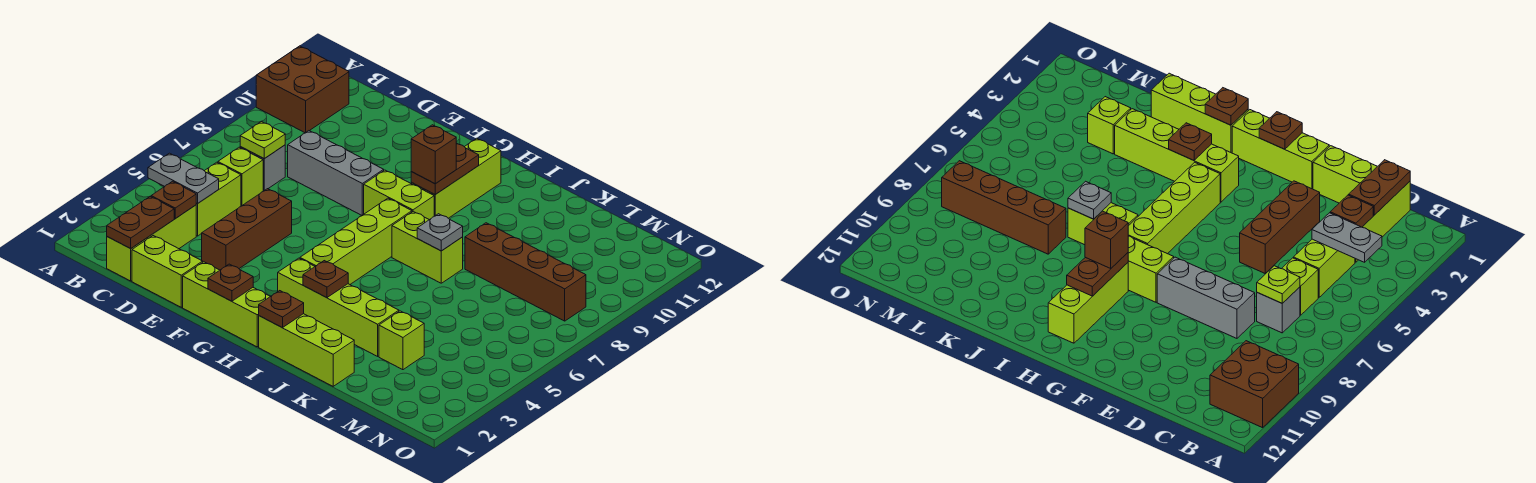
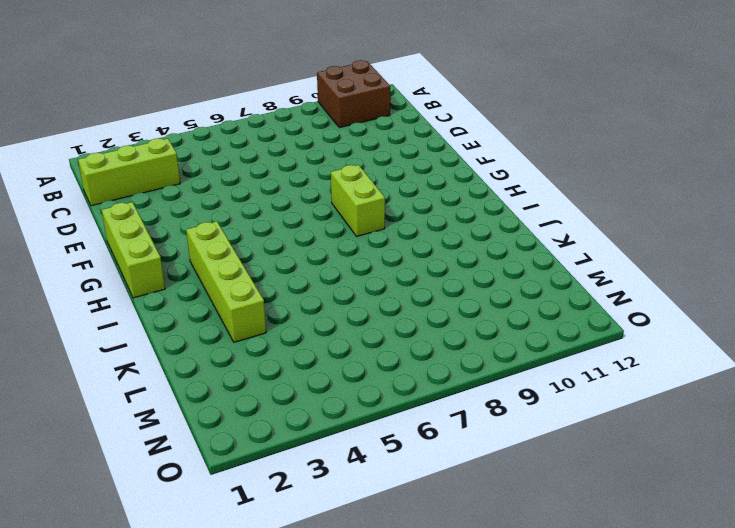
none -> lime 1x2 brick [196,162,241,236]
none -> lime 1x1 brick [218,147,263,206]
none -> grey 1x1 brick [240,145,285,191]

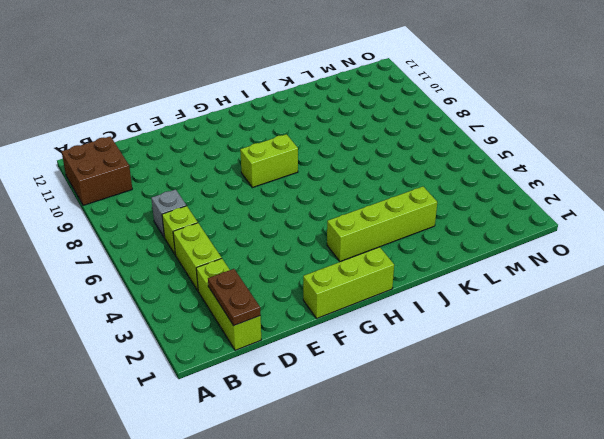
none -> lime 1x2 brick [132,236,203,307]
none -> grey 1x3 brick [288,131,384,215]
none -> brown 1x3 brick [202,189,292,270]

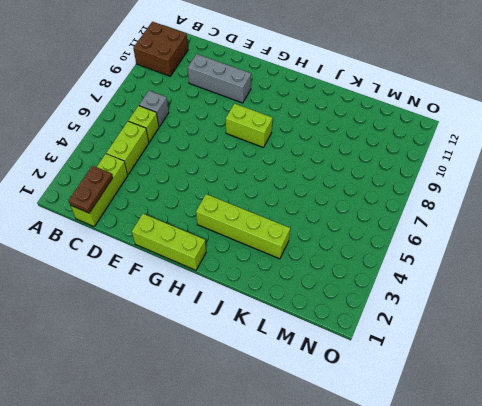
grey 1x3 brick [188,54,251,103] -> grey 1x3 brick moved to [288,131,384,215]
none -> lime 1x2 brick [132,236,203,307]
none -> brown 1x3 brick [202,189,292,270]
none -> lime 1x4 brick [300,198,412,284]

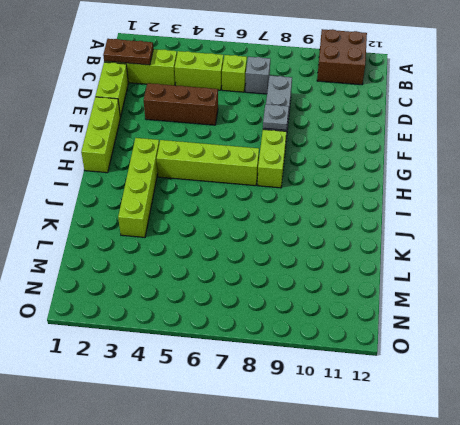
grey 1x1 plate [263,104,289,130] -> grey 1x1 plate moved to [417,214,463,251]
none -> lime 1x3 brick [411,138,501,218]
none -> lime 1x3 brick [259,314,354,386]
none -> lime 1x2 brick [392,211,463,283]

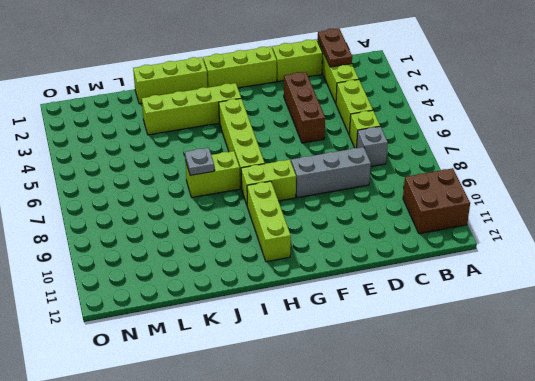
none -> brown 1x4 brick [465,223,586,321]
none -> lime 1x1 brick [379,311,424,370]
none -> grey 1x2 plate [148,153,219,204]

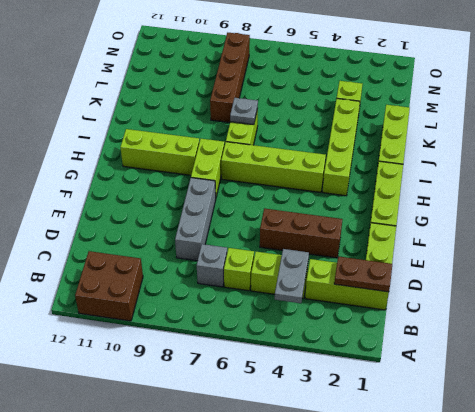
none -> brown 1x1 plate [151,181,196,219]
none -> lime 1x1 plate [240,121,285,159]
none -> brown 1x1 plate [208,264,253,301]

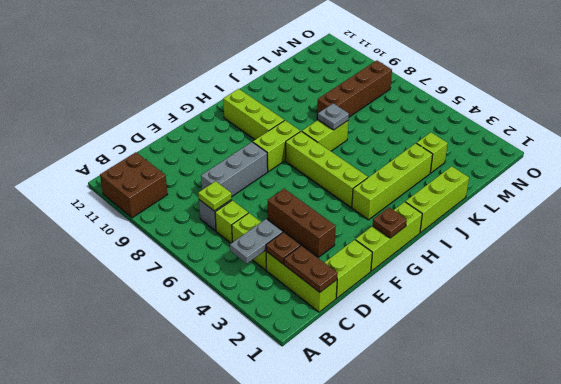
none -> brown 1x2 plate [411,143,479,195]
none -> brown 1x1 plate [259,291,304,328]
none -> brown 1x1 plate [303,261,348,298]

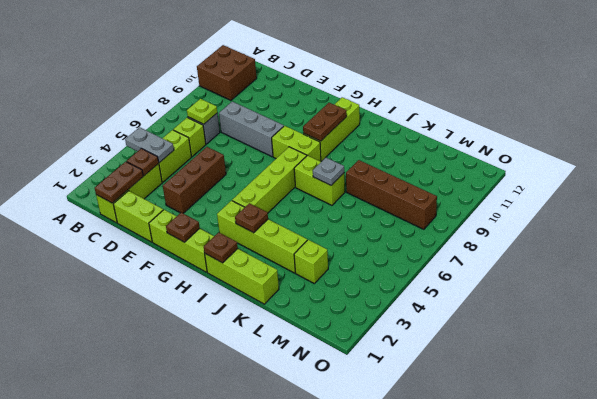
none -> brown 1x1 brick [411,125,456,184]

